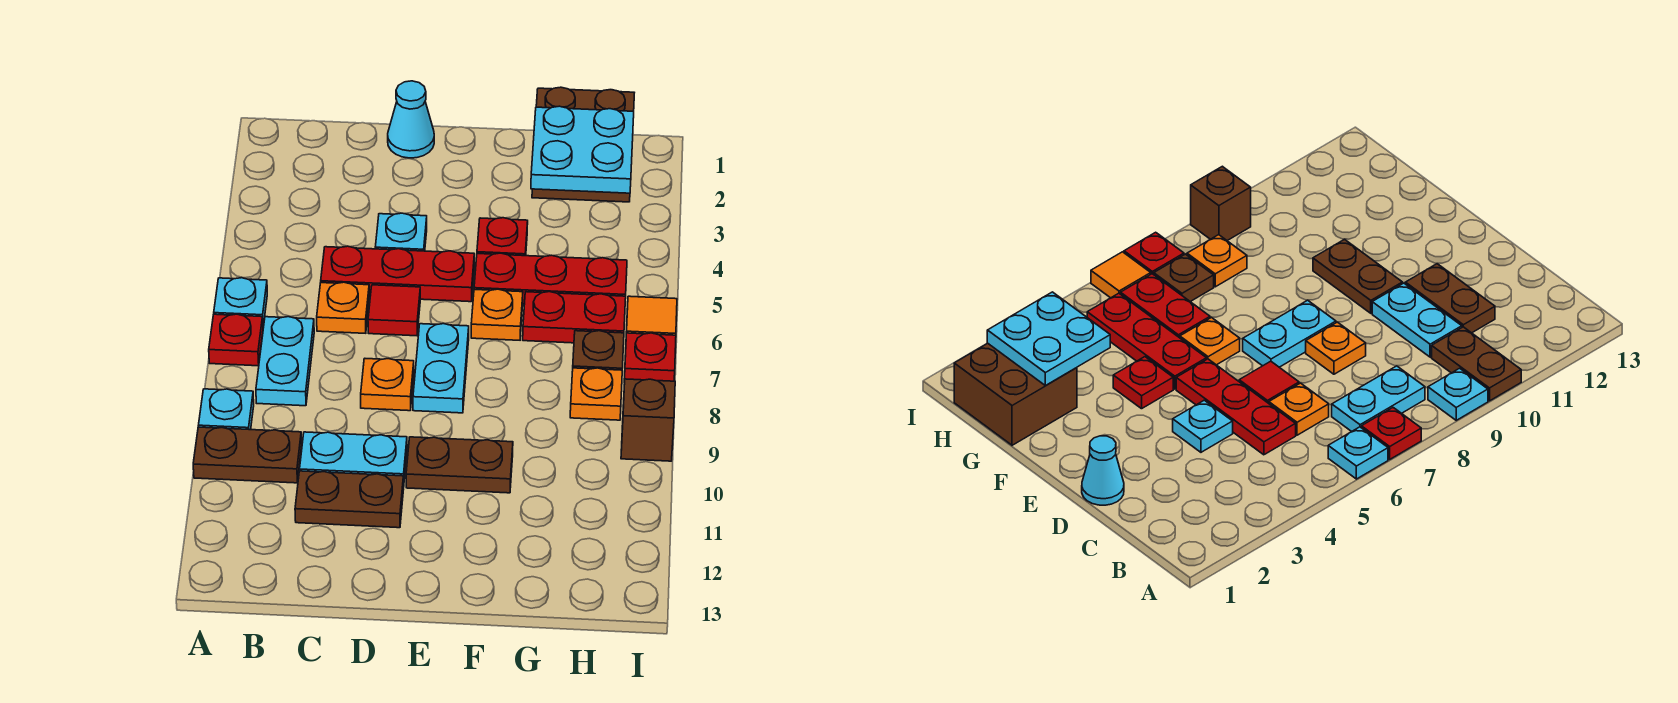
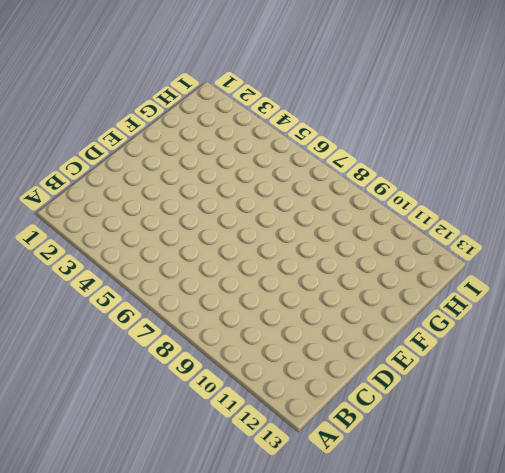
none -> cyan 1x1 plate [214,278,267,327]
none -> red 1x1 plate [209,314,263,366]
none -> cyan 1x1 plate [198,389,254,430]

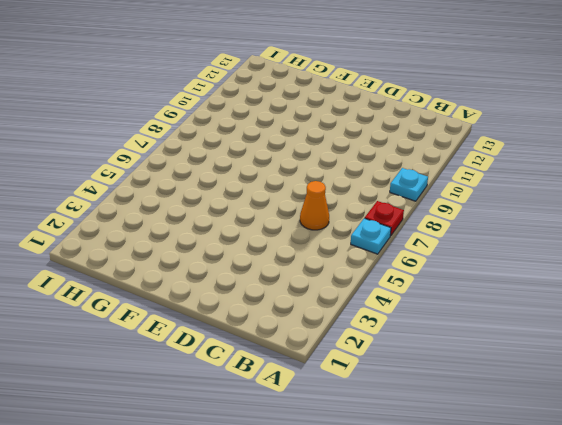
orange 1x1 cone [300,181,329,230] -> orange 1x1 plate [317,282,369,333]
none -> brown 1x2 plate [193,427,302,483]
none -> cyan 1x2 plate [256,317,314,406]
none -> red 1x3 plate [321,246,474,302]

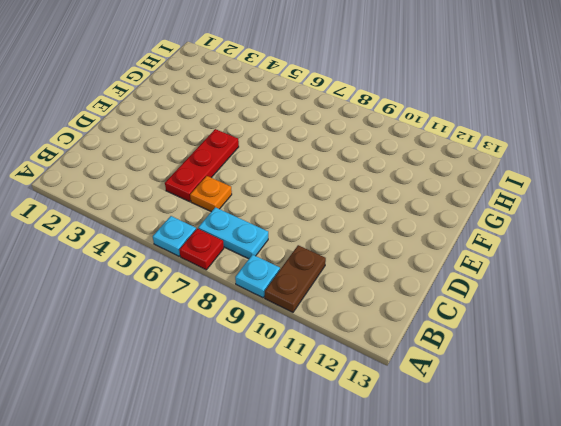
none -> cyan 1x2 plate [300,432,407,488]
none -> brown 1x2 plate [295,471,404,528]
none -> cyan 1x1 cone [388,81,434,158]

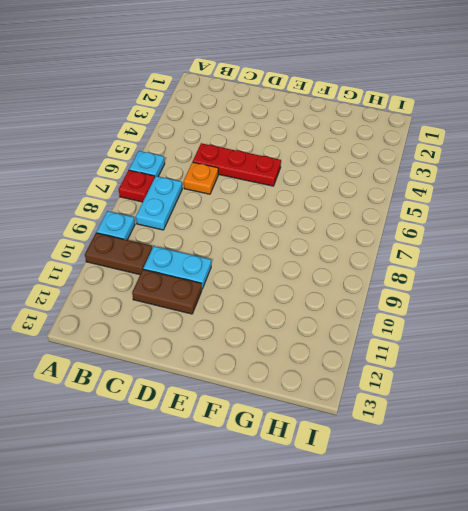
none -> cyan 1x1 cone [388,81,434,158]
none -> cyan 1x1 plate [375,213,427,251]
none -> red 1x1 tile [368,285,420,336]

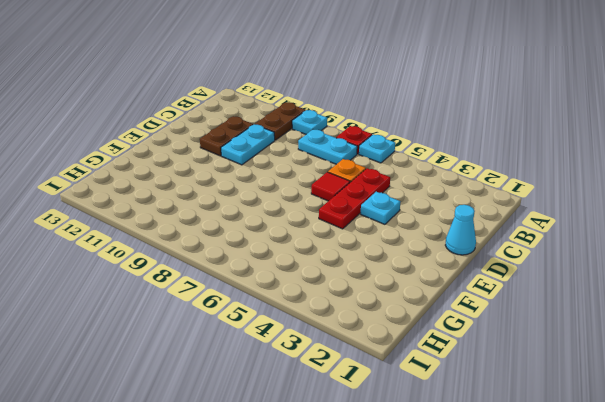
none -> orange 1x1 plate [361,359,414,411]
none -> cyan 1x2 plate [413,324,469,413]
none -> brown 1x2 plate [406,437,513,493]

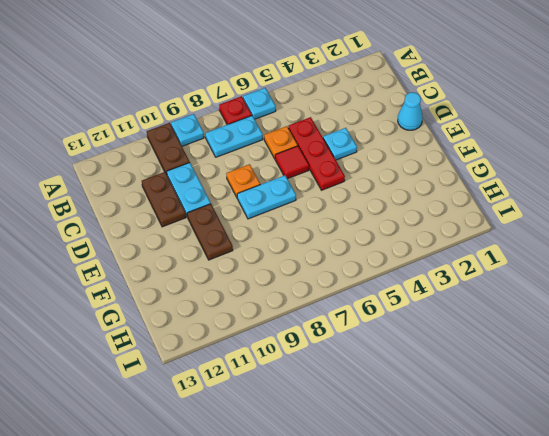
none -> red 1x1 plate [477,218,528,256]
none -> red 1x3 plate [474,253,627,304]
none -> orange 1x1 plate [471,289,523,340]

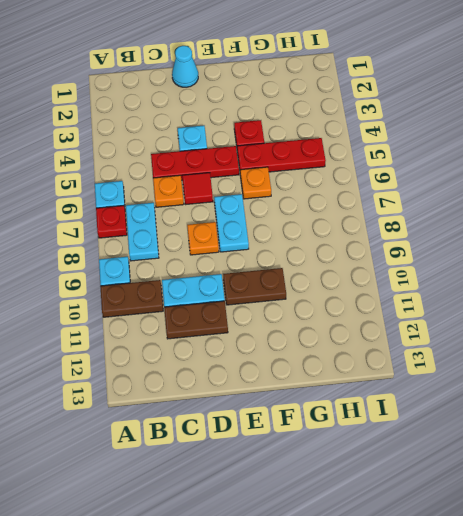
none -> brown 2x2 brick [532,87,634,202]
none -> red 1x2 plate [523,292,626,343]
none -> brown 1x1 plate [573,331,624,370]

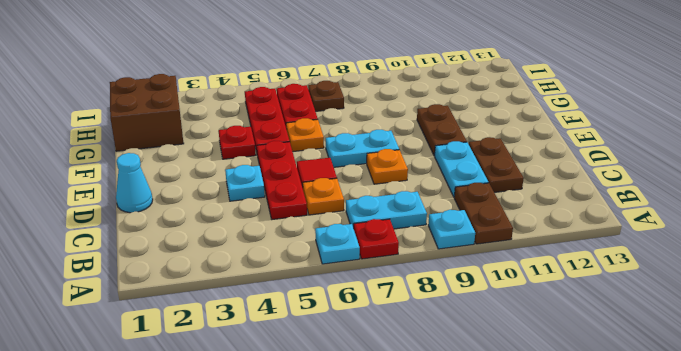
none -> orange 1x1 plate [570,368,622,420]
none -> orange 1x1 tile [626,296,677,335]
none -> red 1x1 plate [624,333,676,382]

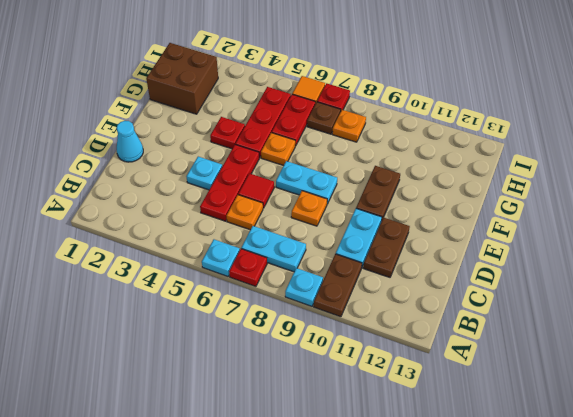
none -> brown 1x1 brick [621,379,675,461]
none -> cyan 2x2 plate [531,106,634,193]

